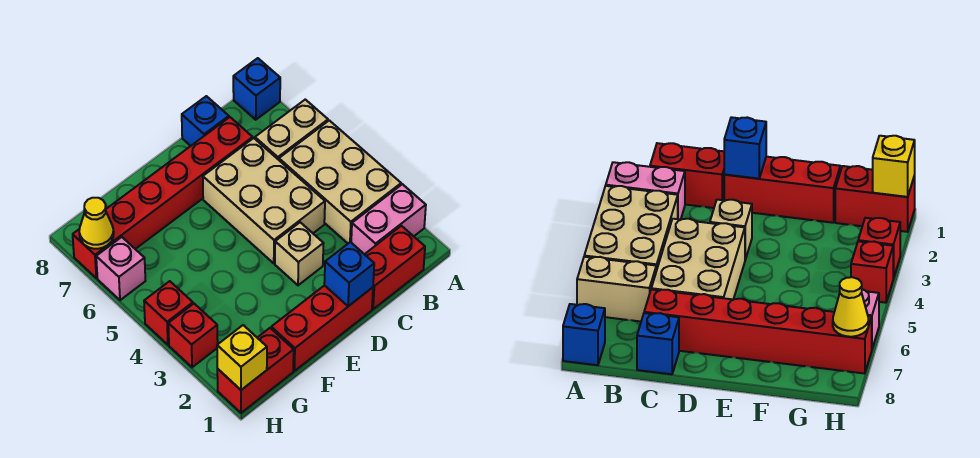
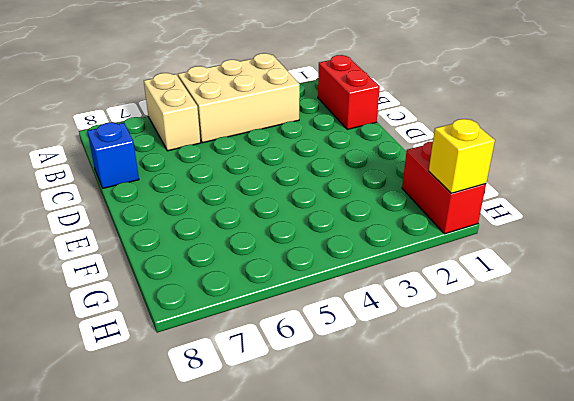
none -> pink 1x2 brick [351,184,426,254]
none -> blue 1x1 brick [233,58,280,120]
none -> tan 2x3 brick [203,138,325,263]

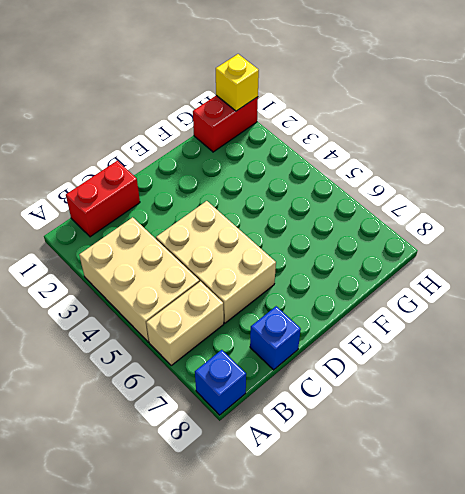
none -> pink 1x2 brick [351,184,426,254]
none -> red 1x6 brick [73,117,253,278]
none -> red 1x3 brick [271,285,373,371]

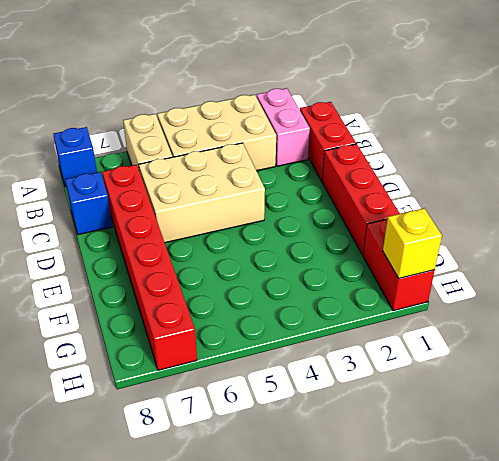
none -> tan 1x1 brick [275,222,324,285]
none -> red 1x1 brick [168,304,218,367]
none -> red 1x1 brick [144,281,193,345]

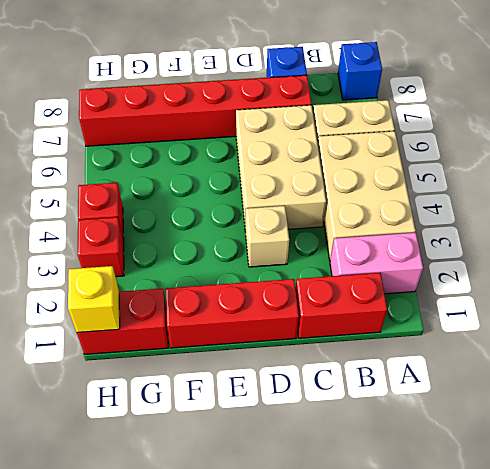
none -> pink 1x1 brick [96,237,145,300]
none -> blue 1x1 brick [324,242,374,306]
none -> yellow 1x1 cone [79,198,114,249]

